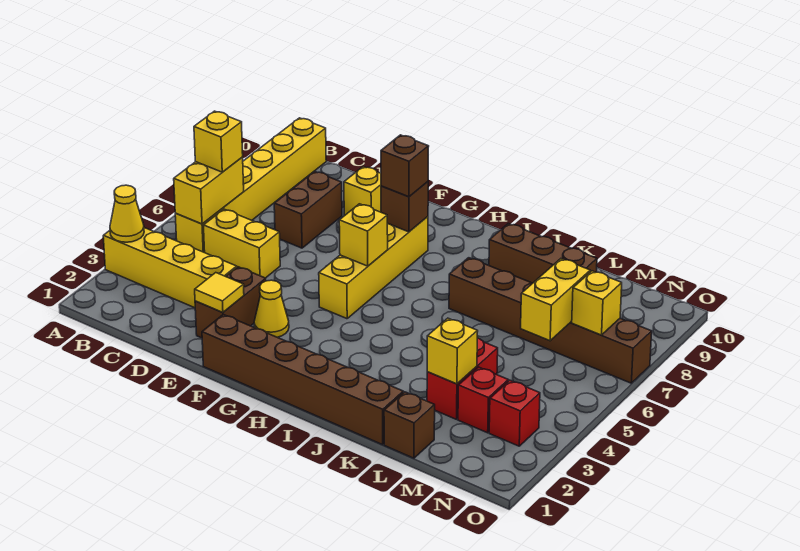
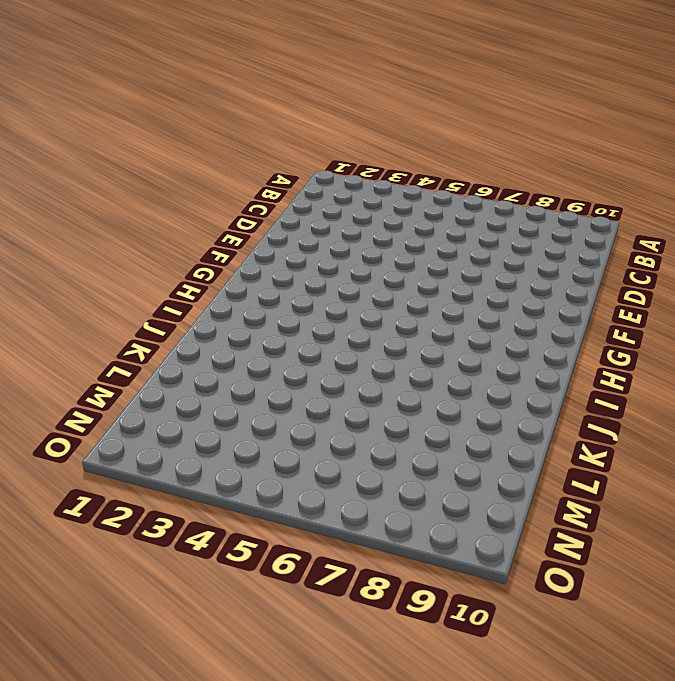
none -> yellow 1x4 brick [103,228,237,308]
none -> yellow 1x6 brick [175,118,326,253]
none -> yellow 1x2 brick [204,209,280,278]

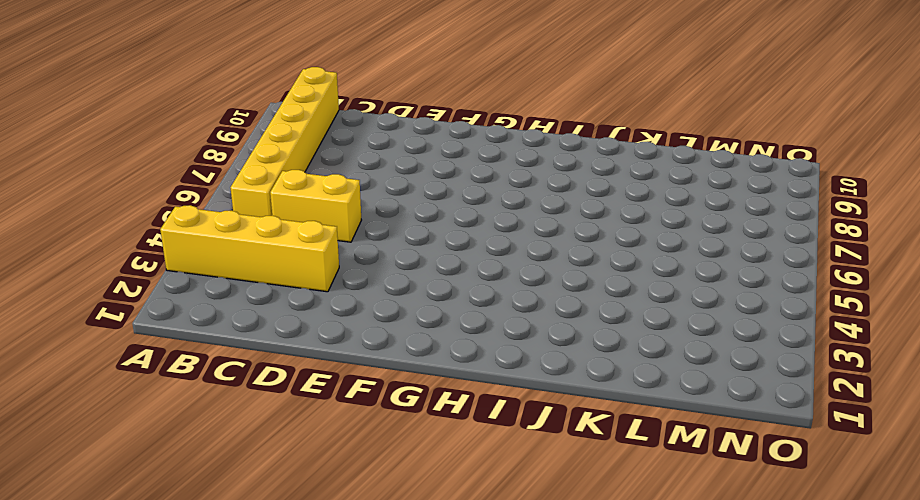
none -> brown 1x2 brick [274,171,342,248]
none -> brown 1x2 brick [195,267,266,338]
none -> yellow 1x1 brick [344,167,381,216]

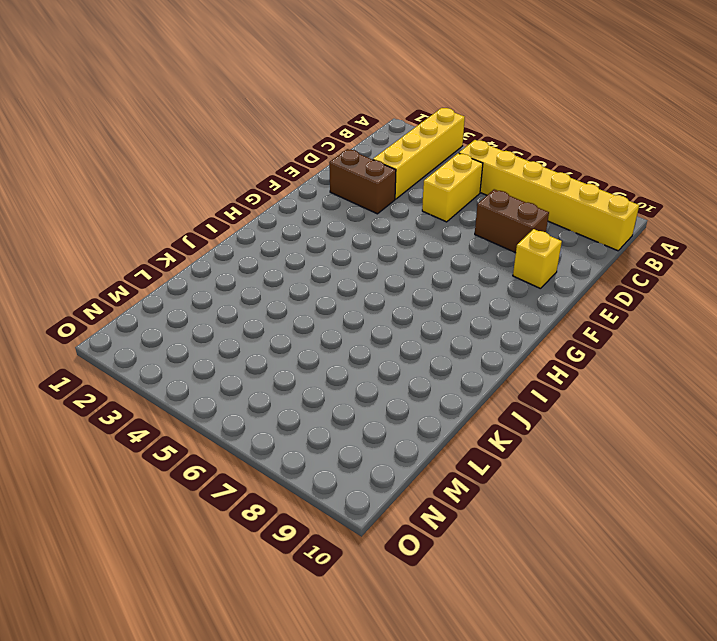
none -> brown 1x6 brick [202,314,403,445]
none -> yellow 1x1 cone [254,280,289,337]
none -> yellow 1x4 brick [319,217,428,319]

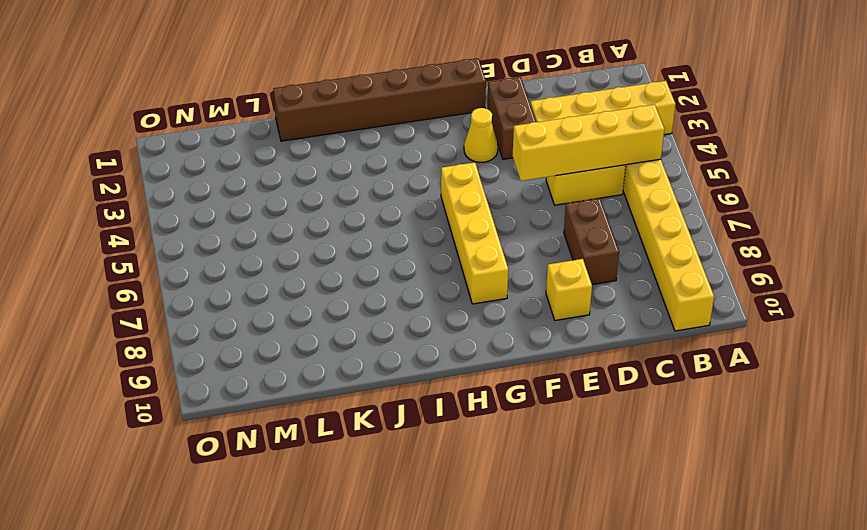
yellow 1x4 brick [513,104,664,181] -> yellow 1x2 brick [174,157,244,224]
none -> brown 1x6 brick [449,258,652,383]
none -> brown 1x3 brick [489,224,597,283]
none -> brown 1x1 brick [384,392,435,458]

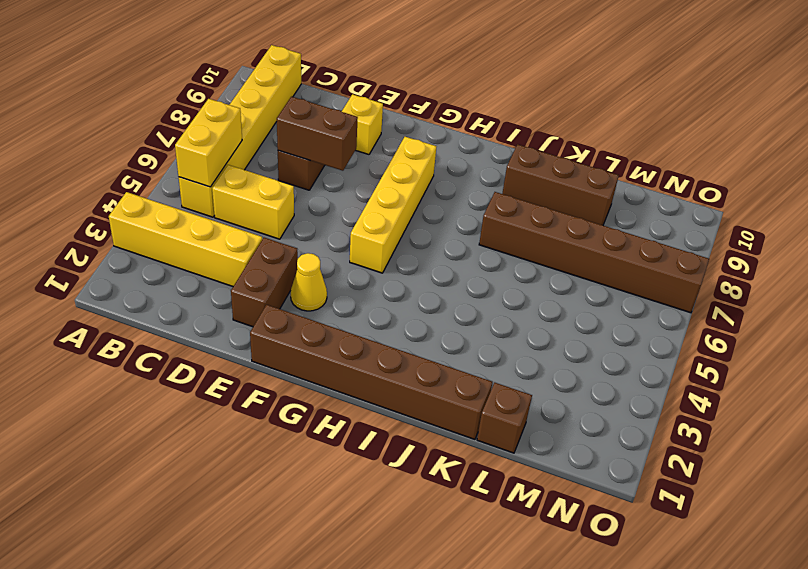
brown 1x2 brick [277,97,358,171] -> none
none -> red 1x2 brick [427,338,498,419]
none -> red 1x1 brick [458,367,508,433]
none -> red 1x1 brick [489,380,540,446]

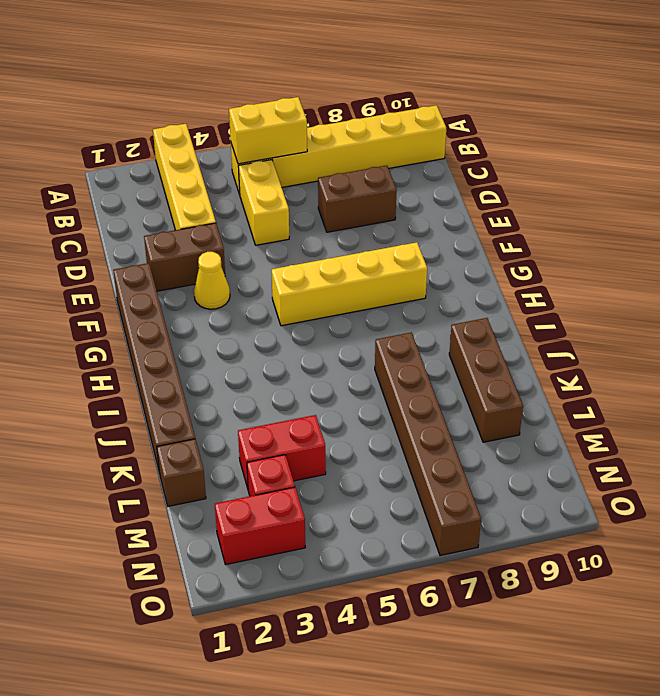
red 1x2 brick [215,487,305,565] -> red 1x1 brick [489,380,540,446]
none -> yellow 1x1 brick [344,167,381,216]
none -> yellow 1x1 cone [110,185,144,242]
none -> yellow 1x1 tile [195,273,244,313]

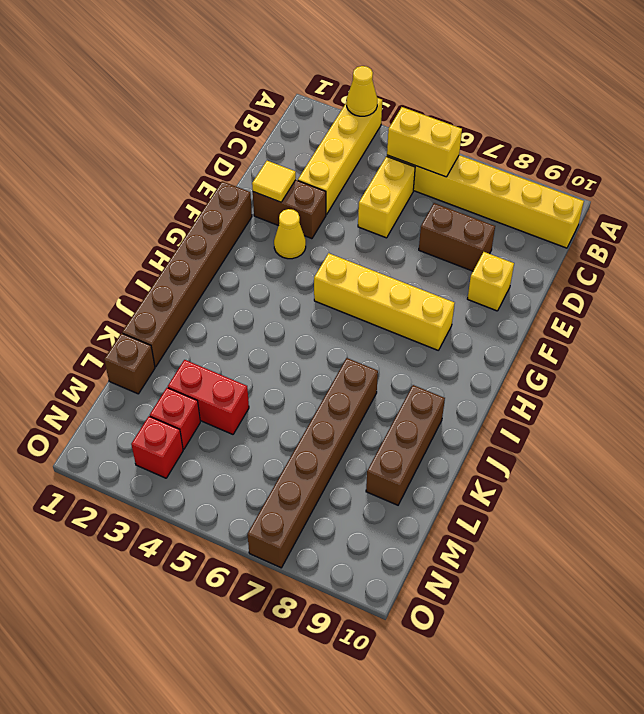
none -> yellow 1x1 brick [339,204,388,266]
none -> brown 1x1 brick [381,182,428,232]
none -> yellow 1x1 brick [427,318,478,384]

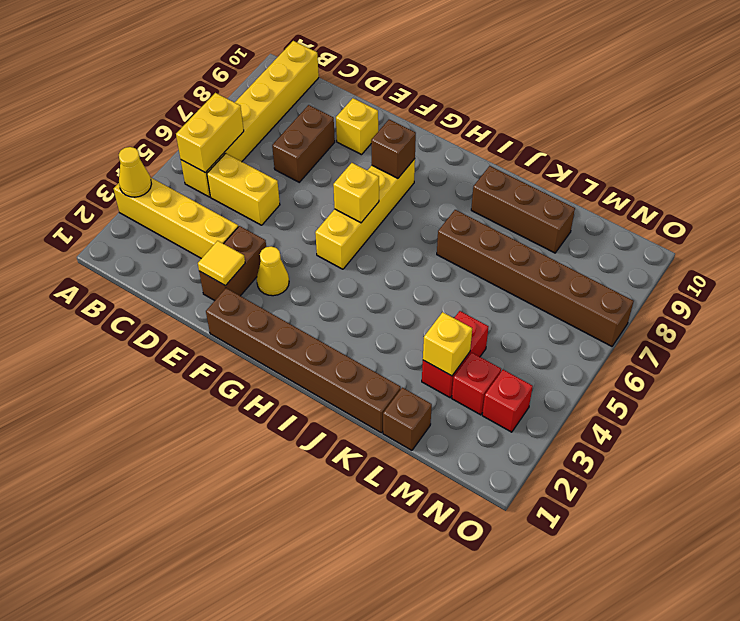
none -> yellow 1x2 brick [521,259,590,341]
none -> yellow 1x1 brick [572,271,622,335]
none -> yellow 1x1 brick [194,111,243,172]

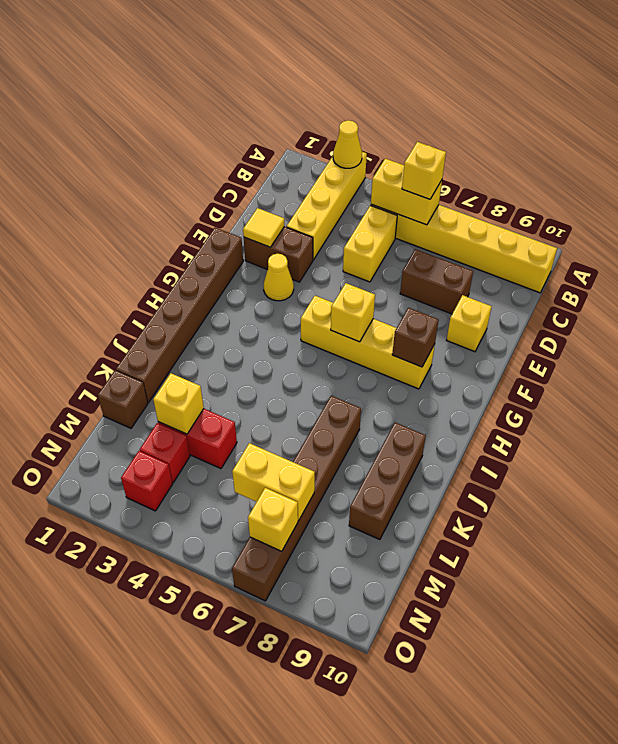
none -> brown 1x1 brick [381,135,429,197]

